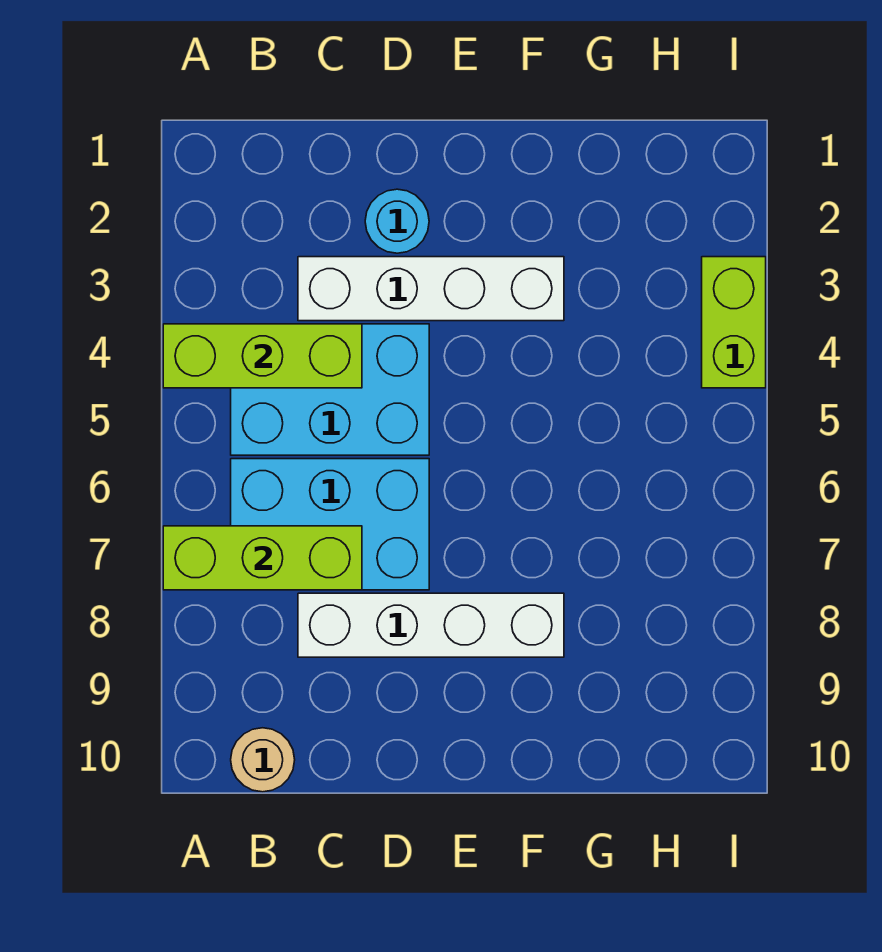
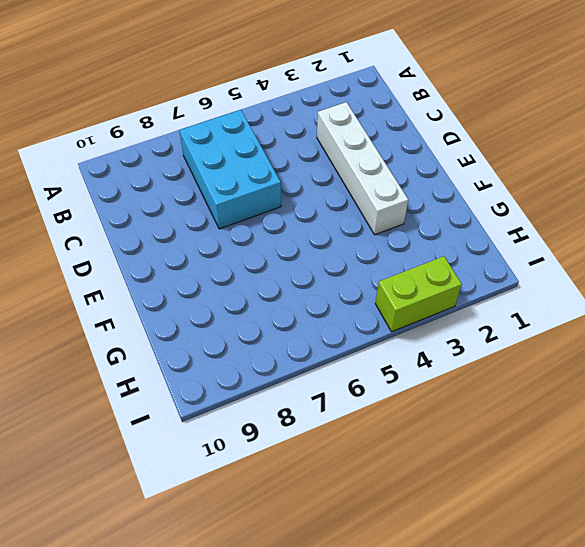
none -> cyan 2x3 brick [231,324,429,455]
none -> tan 1x1 round brick [231,728,295,792]

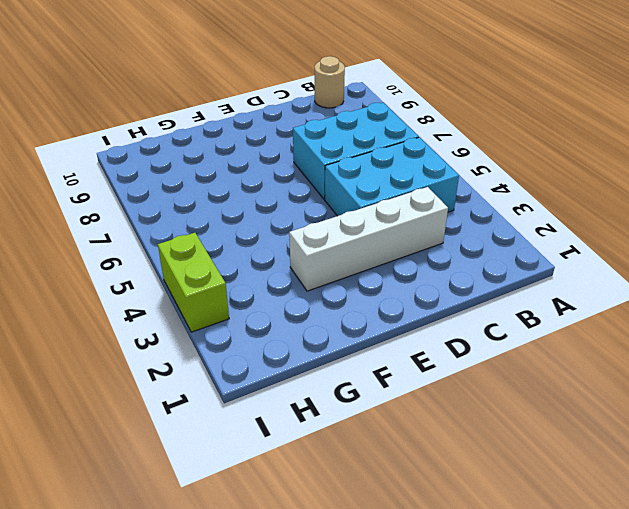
none -> white 1x4 brick [298,593,564,657]
none -> cyan 1x1 round brick [365,189,429,253]

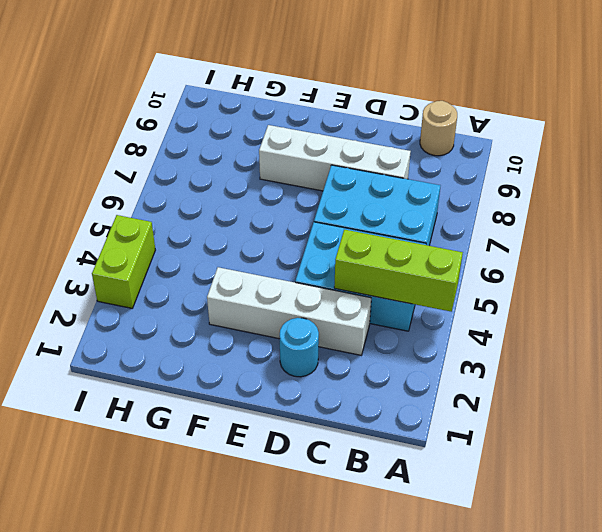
none -> lime 1x3 brick [163,526,362,590]

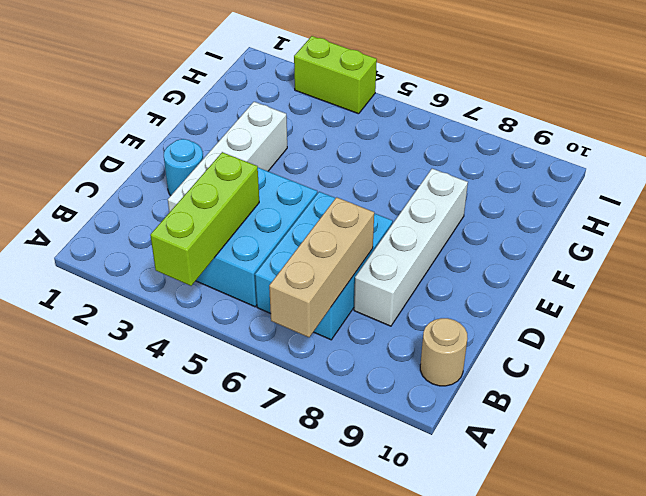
tan 1x3 brick [269,197,374,337] -> lime 1x3 brick [163,526,362,590]

